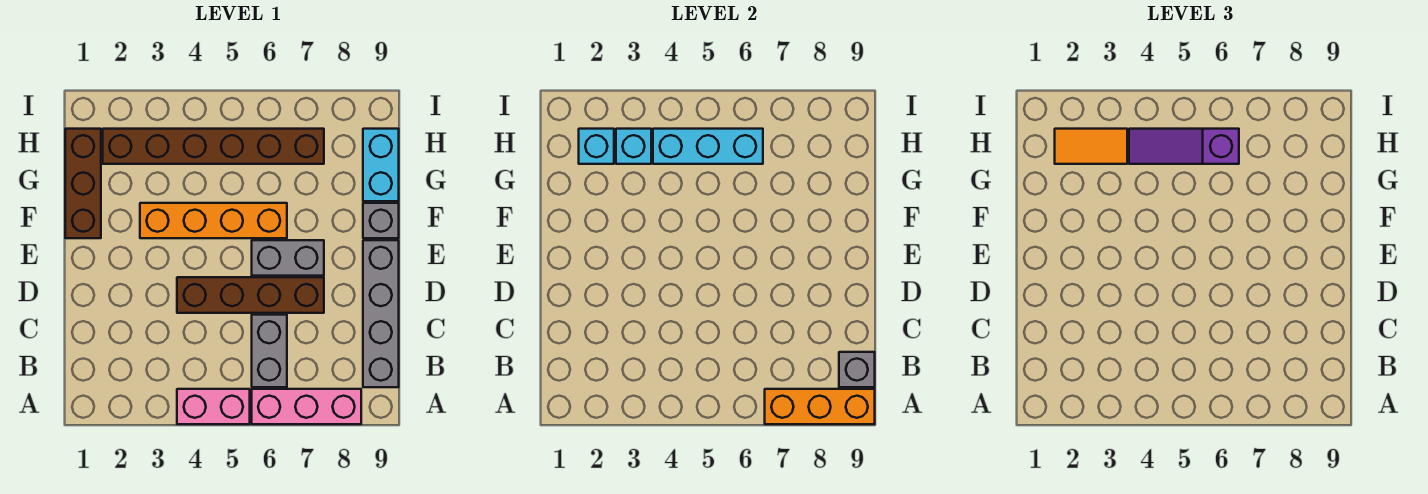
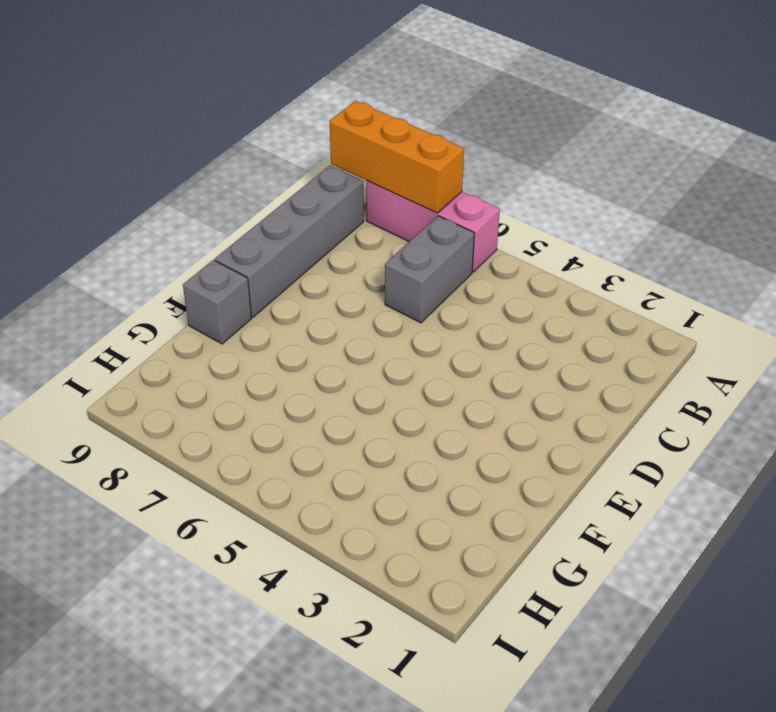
none -> pink 1x2 brick [177,389,250,424]
none -> brown 1x4 brick [177,277,324,313]
none -> grey 1x2 brick [252,240,324,276]

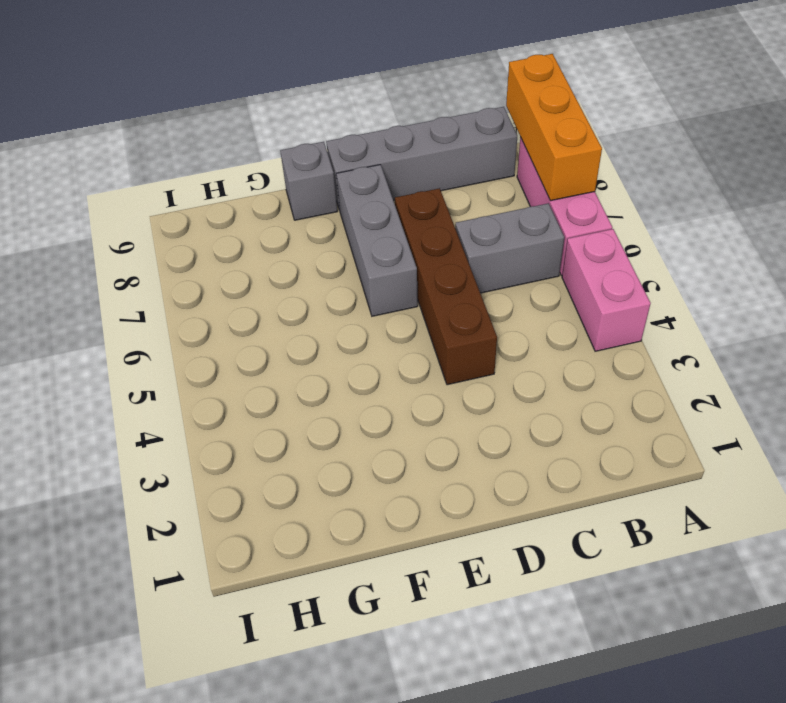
grey 1x3 brick [336,165,418,316] -> grey 1x2 brick [252,240,324,276]
none -> brown 1x3 brick [65,129,101,238]
none -> orange 1x4 brick [140,203,287,238]
none -> cyan 1x2 brick [363,129,399,201]

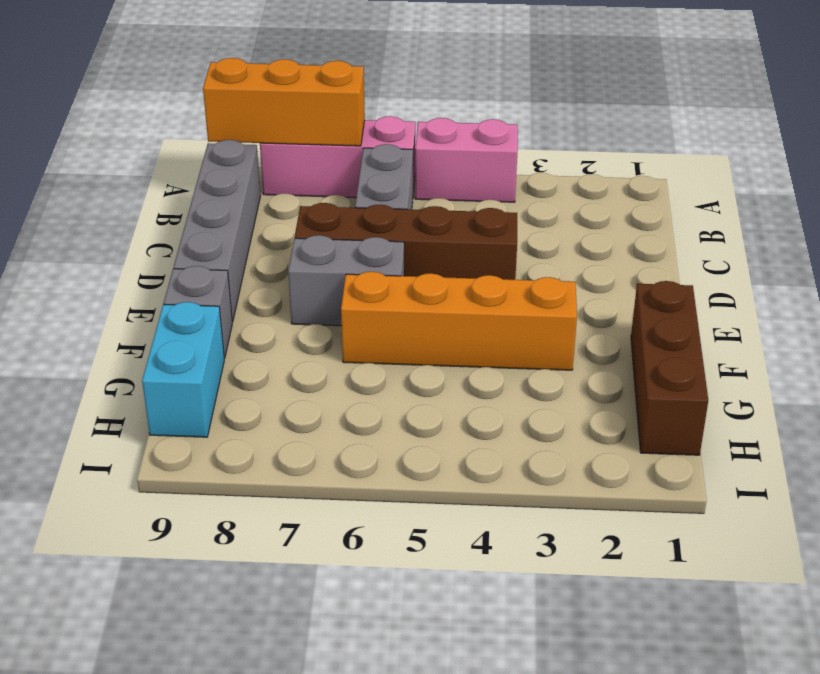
none -> brown 1x6 brick [103,129,324,164]
none -> grey 1x1 brick [839,352,875,387]
none -> cyan 1x1 brick [579,129,614,164]

